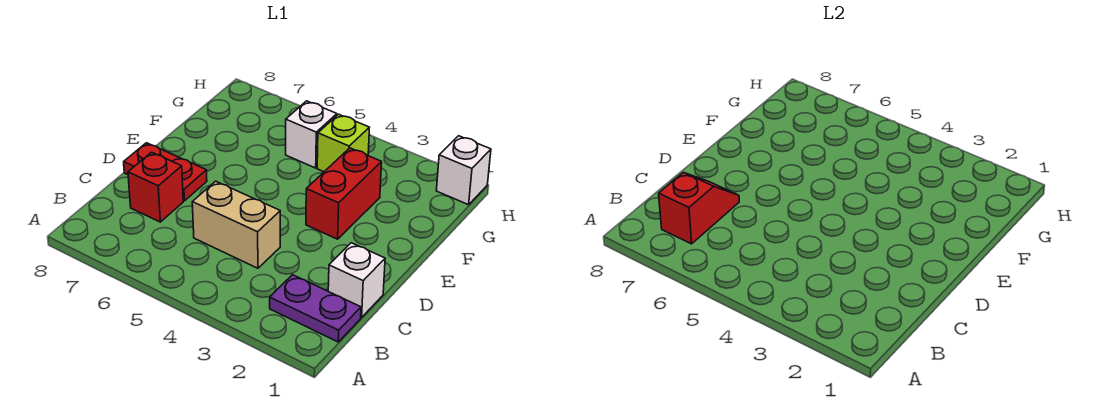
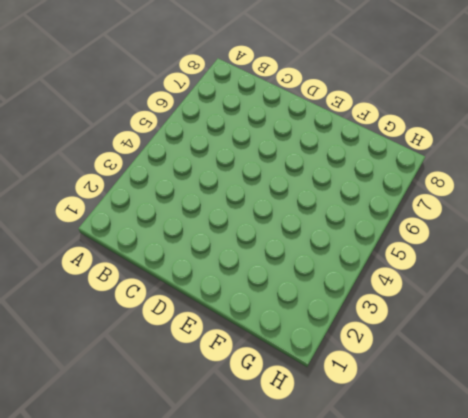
none -> purple 1x2 plate [270,275,361,342]
none -> white 1x1 brick [328,243,385,317]

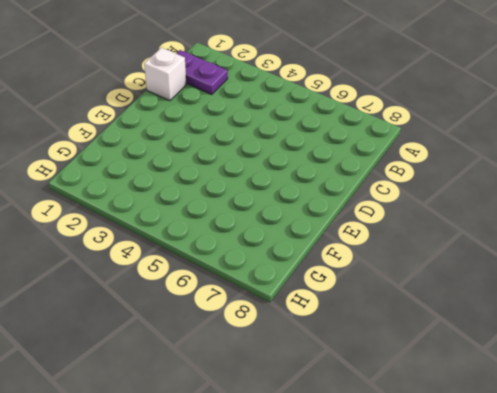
none -> tan 1x2 brick [192,181,280,268]
none -> red 1x1 brick [128,152,183,222]

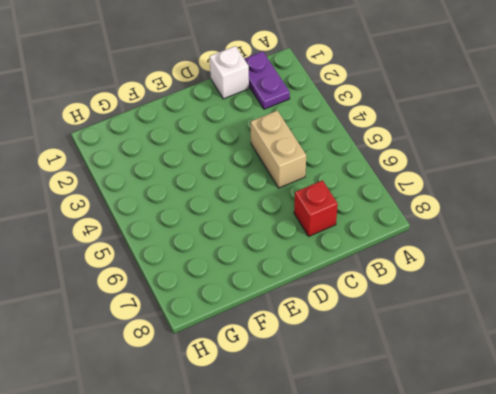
none -> red 1x2 plate [124,143,207,201]
none -> red 1x2 brick [306,148,382,239]

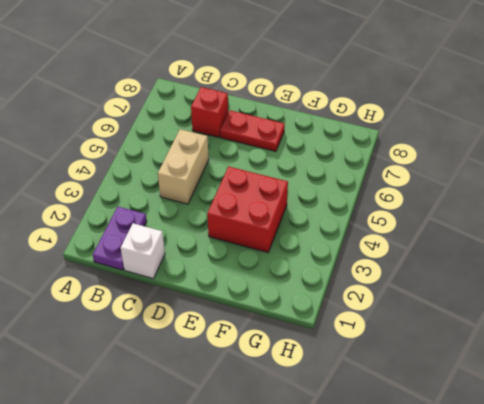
red 1x2 plate [220,110,285,151] -> red 1x2 plate turned to [124,143,207,201]
red 2x2 brick [207,167,288,252] -> red 1x2 brick [306,148,382,239]
none -> lime 1x1 brick [317,114,369,172]
none -> white 1x1 brick [286,101,337,168]

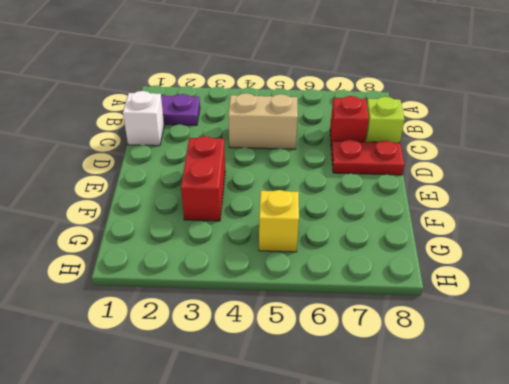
lime 1x1 brick [365,97,404,143] -> lime 1x1 brick moved to [317,114,369,172]
yellow 1x1 brick [259,190,299,252] -> white 1x1 brick [286,101,337,168]
none -> white 1x1 brick [436,136,491,205]
none -> red 1x2 slope [659,172,739,244]

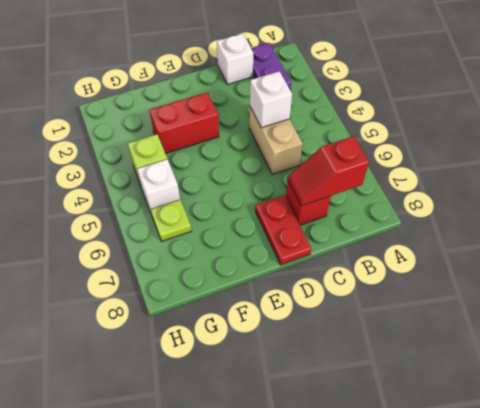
white 1x1 brick [250,71,292,128] -> white 1x1 brick moved to [436,136,491,205]
lime 1x1 plate [150,200,191,241] -> none

